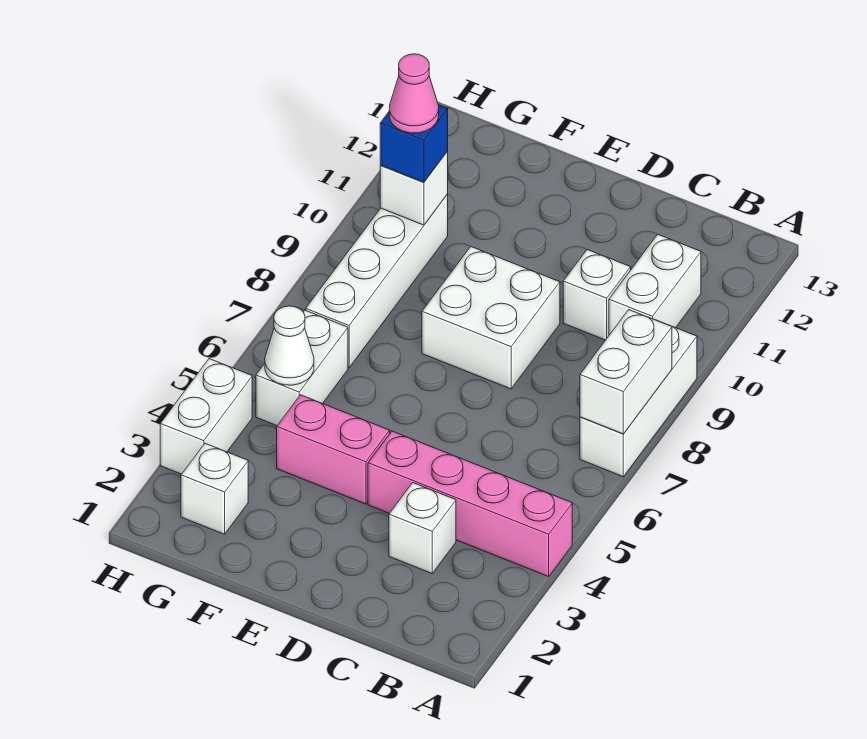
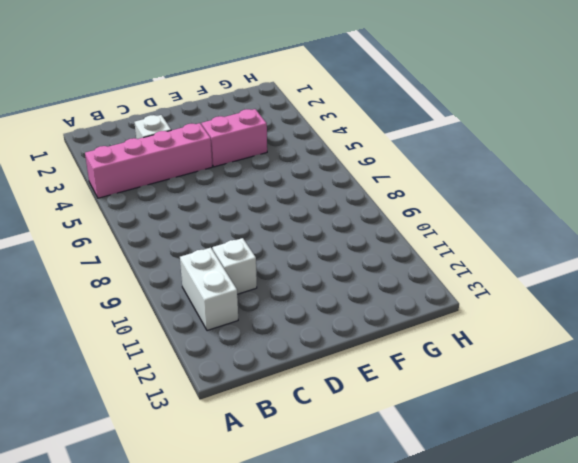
none -> white 1x3 brick [580,319,697,477]
none -> white 2x2 brick [422,247,560,389]
none -> white 1x1 brick [181,443,248,534]

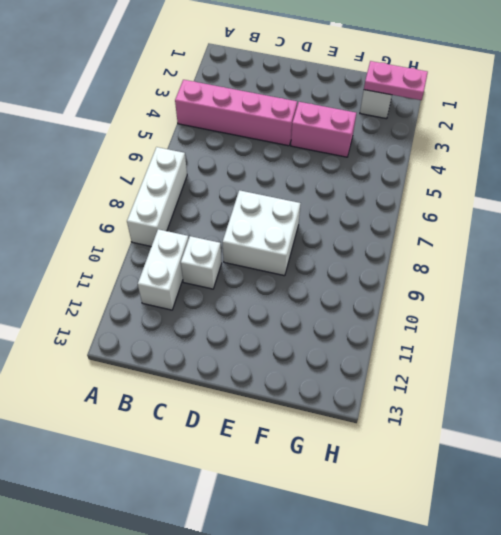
pink 1x2 plate [364,61,428,100] -> none
none -> white 1x1 brick [389,483,456,573]
none -> white 1x2 brick [256,310,348,426]
none -> white 1x4 brick [306,194,448,368]

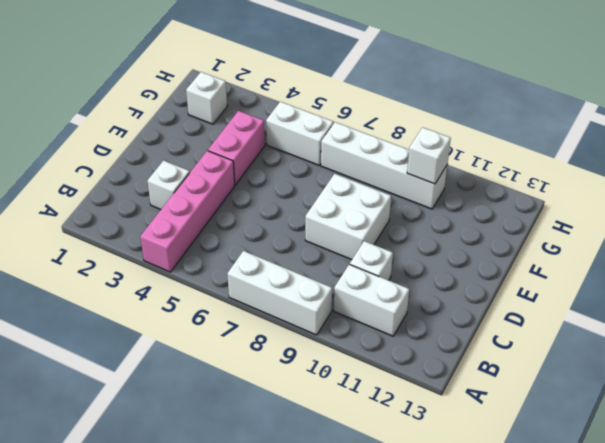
none -> white 1x2 brick [160,359,252,474]
none -> white 1x2 brick [580,310,672,434]
none -> white 1x1 cone [265,306,314,385]

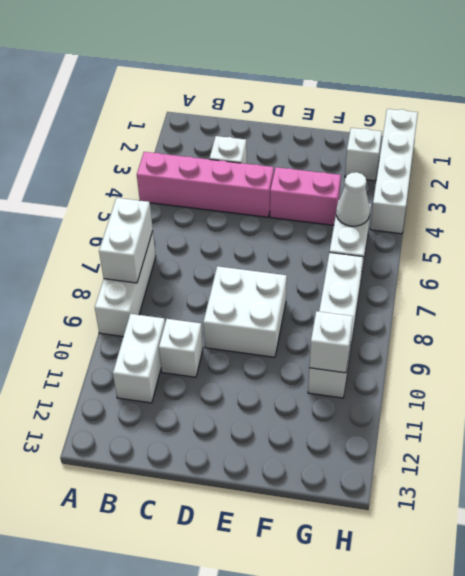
white 1x4 brick [370,109,418,234] -> white 1x2 brick [160,359,252,474]
none -> blue 1x1 brick [380,105,448,182]
none -> pink 1x1 cone [389,54,439,133]

